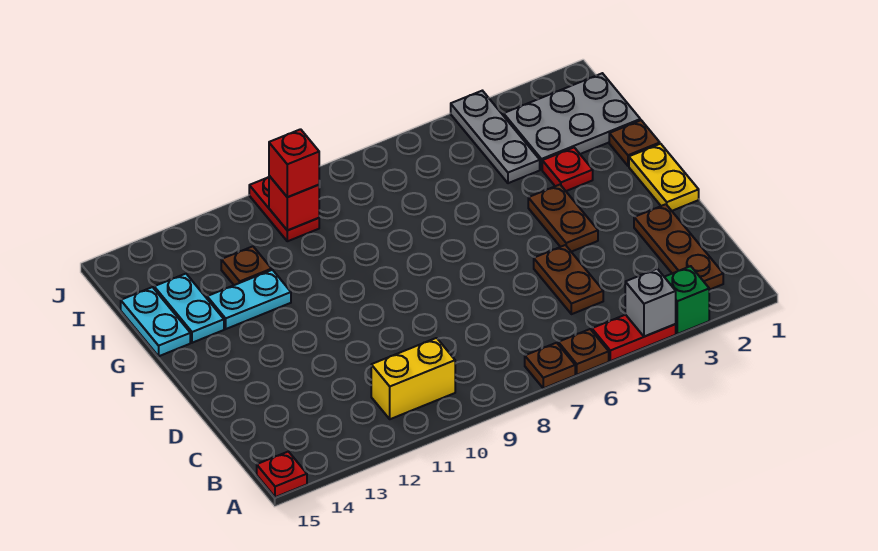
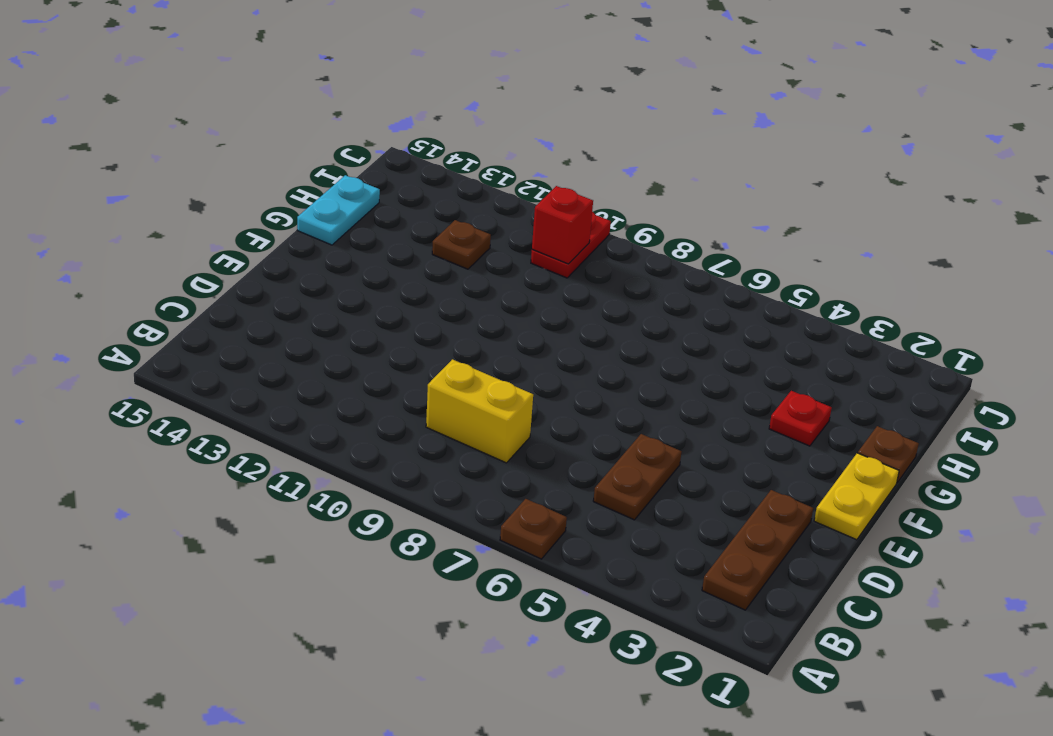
yellow 1x2 brick [426,359,533,463] -> yellow 1x2 brick moved to [371,338,455,419]
none -> green 1x1 brick [665,266,709,334]
none -> red 1x2 plate [592,315,676,361]
none -> brown 1x1 plate [525,343,575,388]

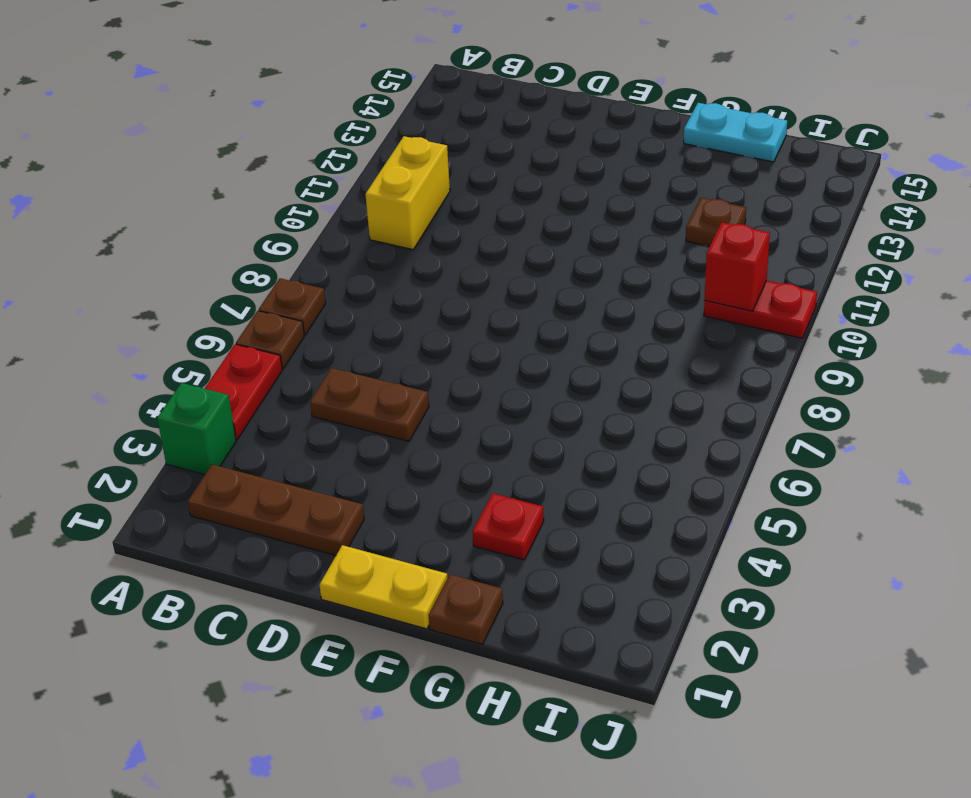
none -> red 1x1 plate [257,451,307,497]
none -> brown 1x2 plate [528,185,598,252]
none -> cyan 1x2 plate [207,270,291,329]

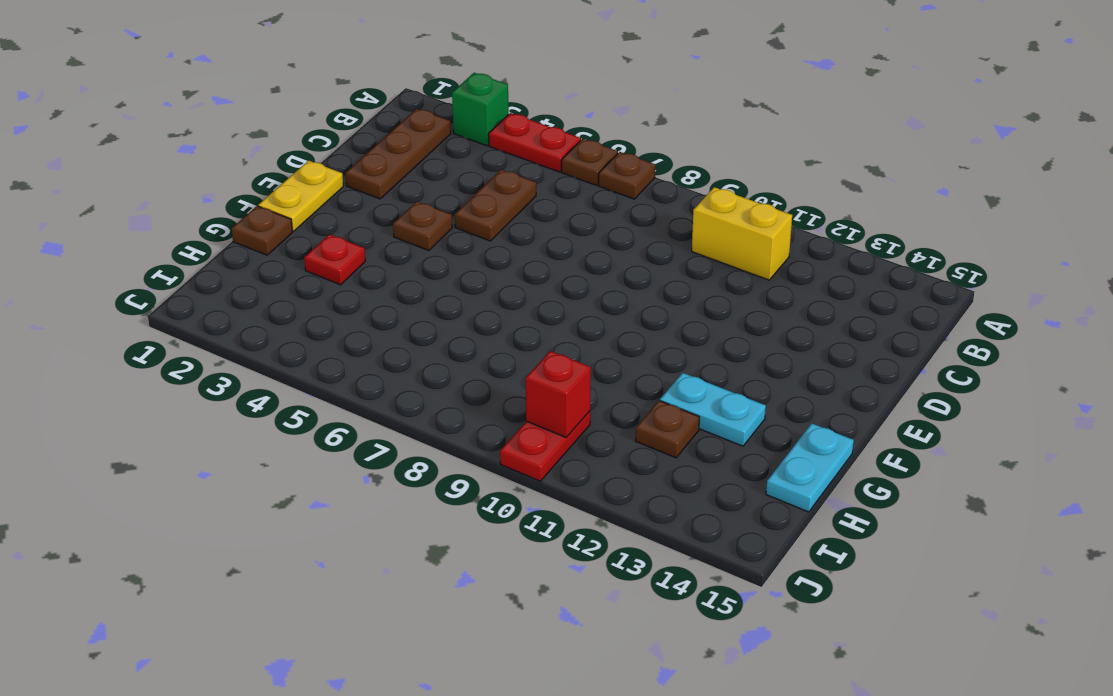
brown 1x1 plate [393,201,452,251] -> brown 1x2 plate [528,185,598,252]
none -> red 1x1 plate [257,451,307,497]
none -> cyan 1x2 plate [154,274,224,343]
none -> grey 2x3 plate [504,73,640,170]

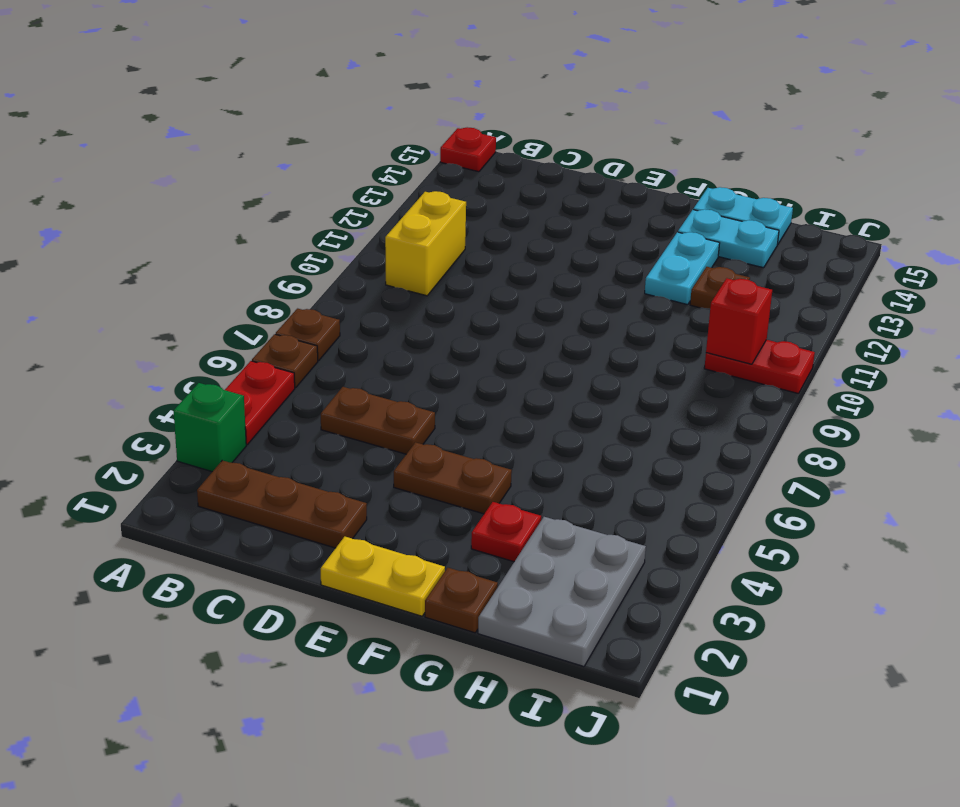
none -> grey 1x3 plate [451,91,540,183]
none -> grey 1x1 brick [625,269,676,337]
none -> red 1x1 brick [269,129,319,197]

